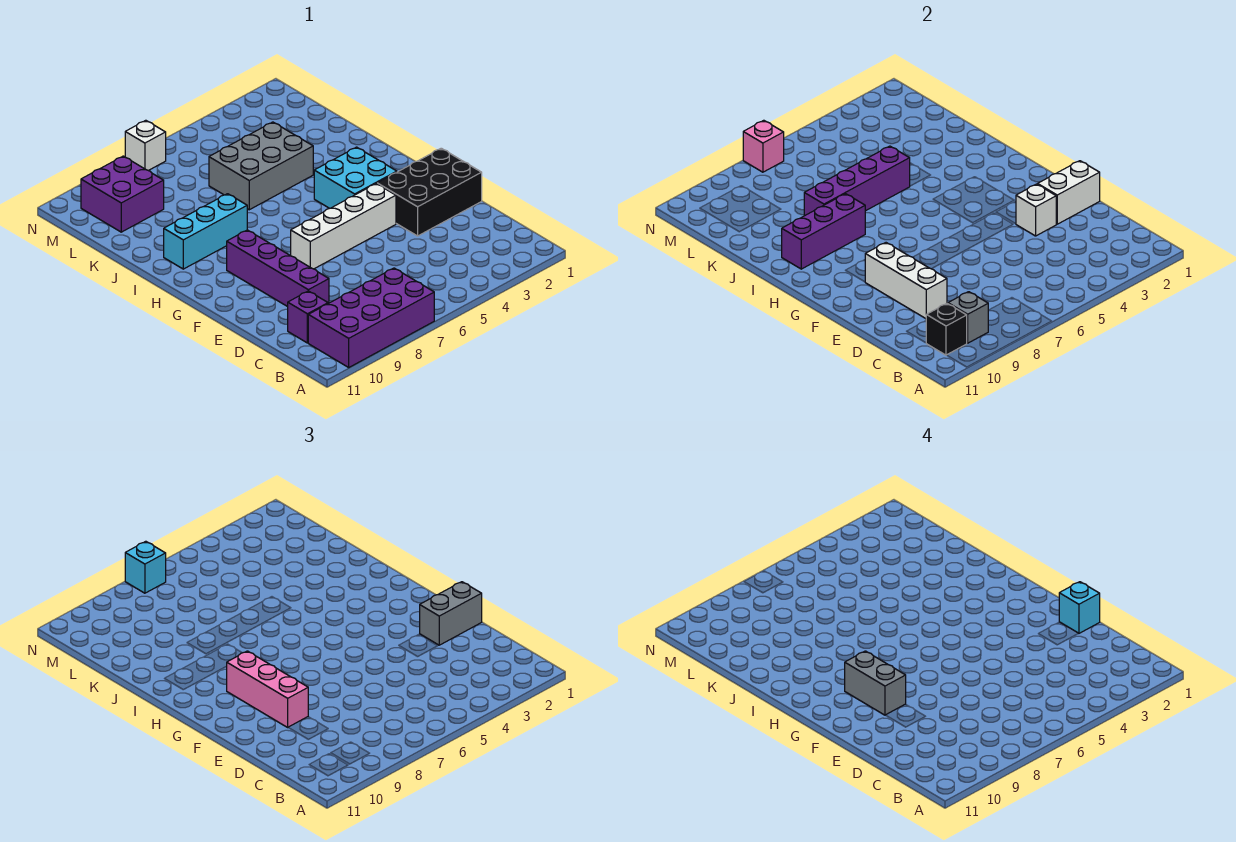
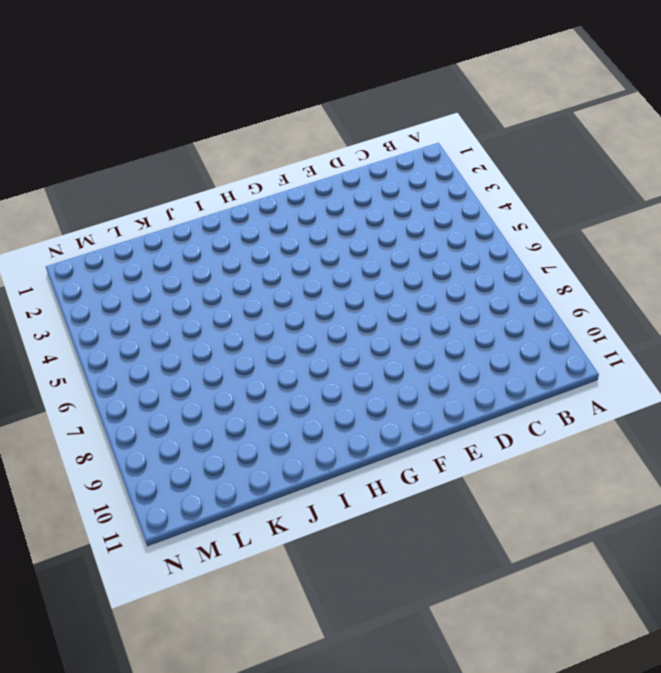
none -> purple 2x4 brick [308,268,434,367]
none -> purple 1x1 brick [288,291,328,343]
none -> purple 1x4 brick [227,230,329,307]

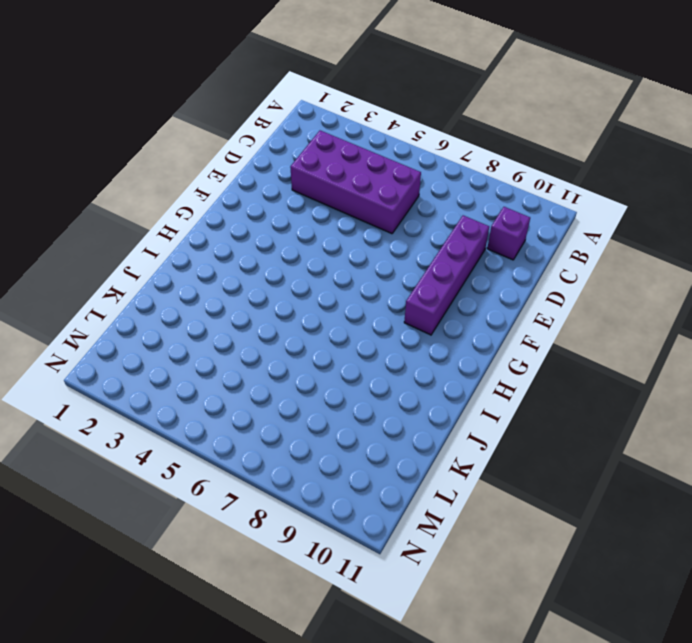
purple 2x4 brick [290,131,421,234] -> purple 2x4 brick moved to [308,268,434,367]
none -> black 2x3 brick [377,148,482,236]
none -> white 1x4 brick [291,184,396,269]
none -> cyan 2x2 brick [314,147,397,208]

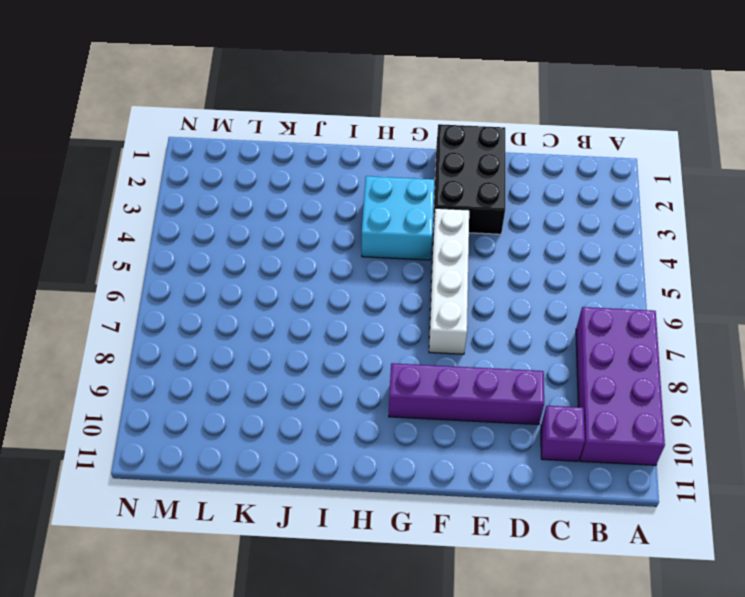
none -> cyan 1x3 brick [164,194,247,269]
none -> grey 2x3 brick [209,122,313,210]
none -> purple 2x2 brick [81,156,164,232]

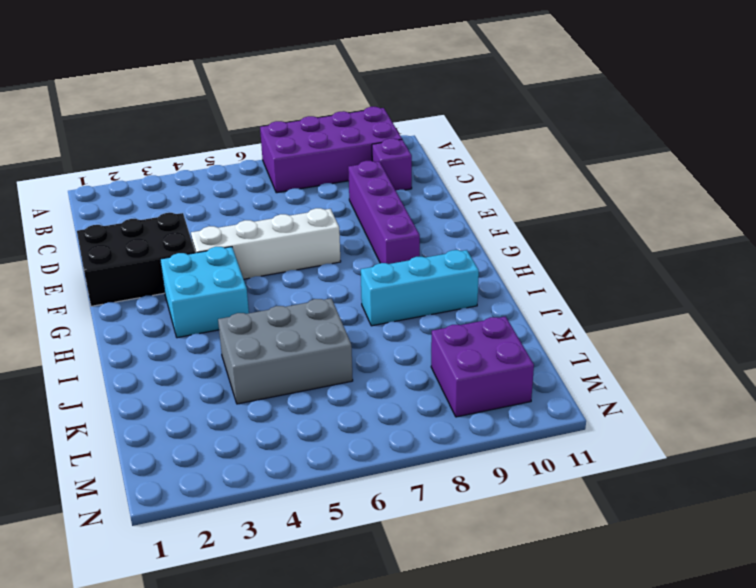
none -> white 1x1 brick [125,120,166,170]
none -> grey 1x1 brick [948,292,988,343]
none -> black 1x1 brick [926,304,967,355]

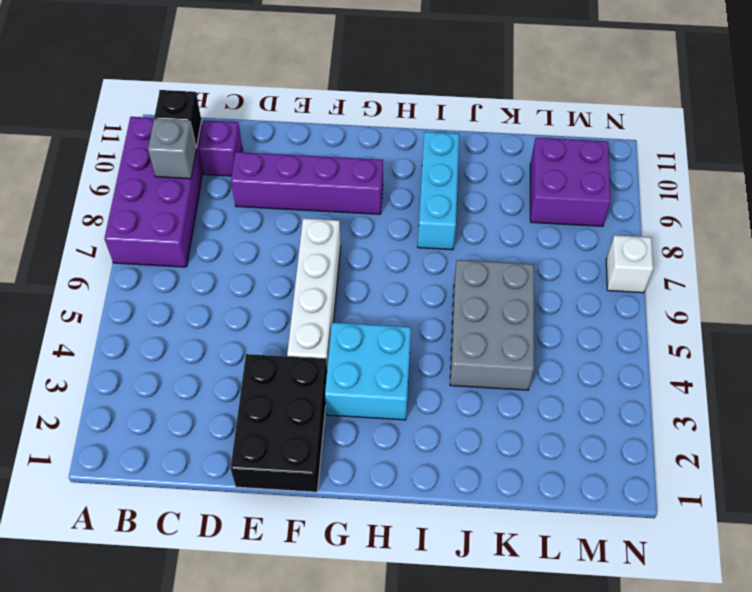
none -> white 1x3 brick [865,243,947,319]
none -> white 1x2 brick [1038,161,1100,224]
none -> white 1x1 brick [1016,184,1056,236]

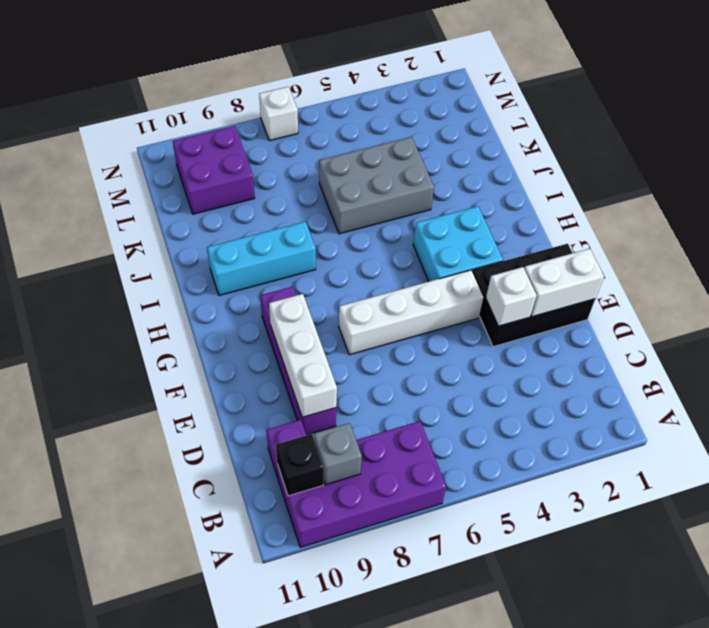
none -> purple 1x3 brick [782,194,865,269]
none -> purple 1x4 brick [804,146,910,216]
none -> pink 1x1 brick [743,120,784,172]

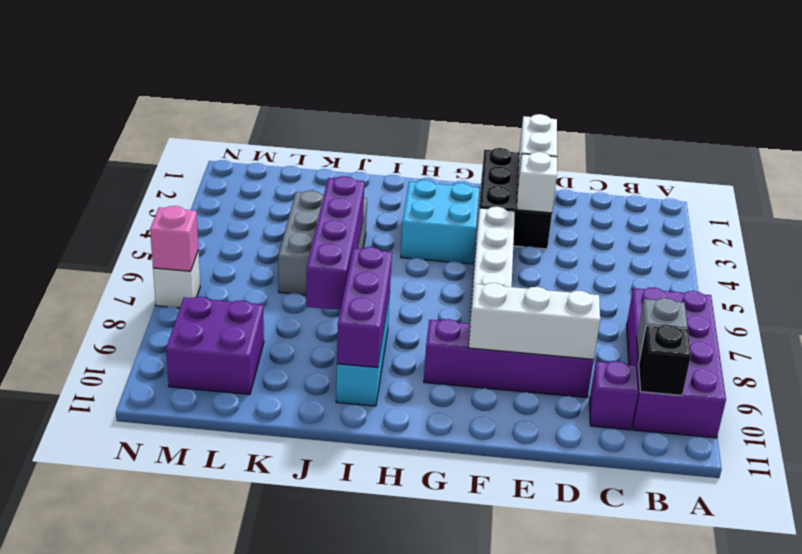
none -> grey 1x2 brick [420,582,482,645]
none -> pink 1x3 brick [227,651,308,727]
none -> cyan 1x1 brick [125,541,166,593]

